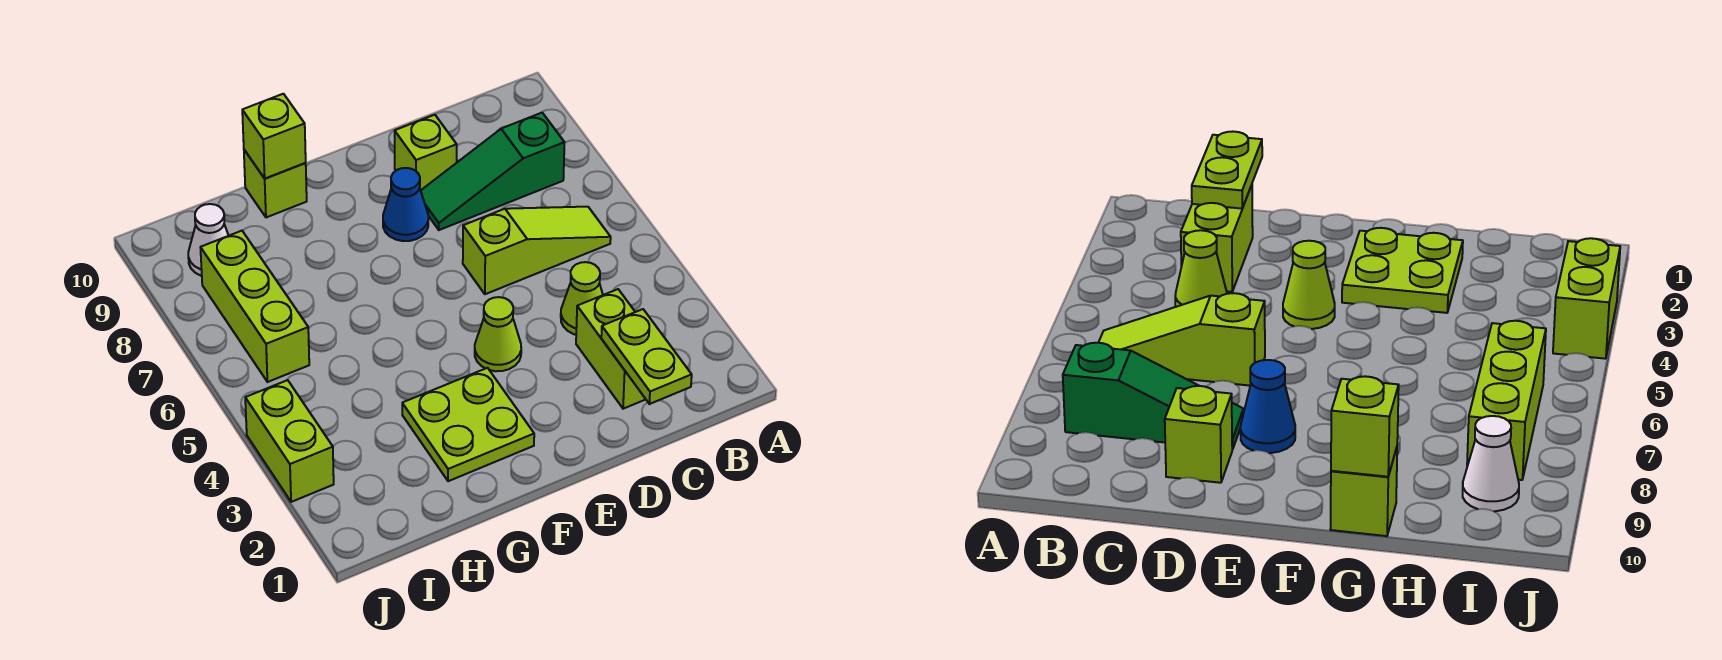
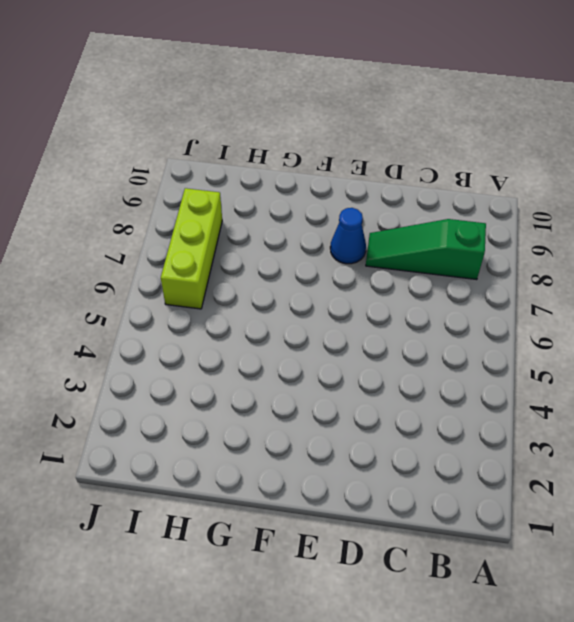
none -> lime 1x3 slope [463,207,611,294]
none -> lime 1x2 brick [576,289,646,409]
none -> lime 1x1 cone [561,262,603,335]

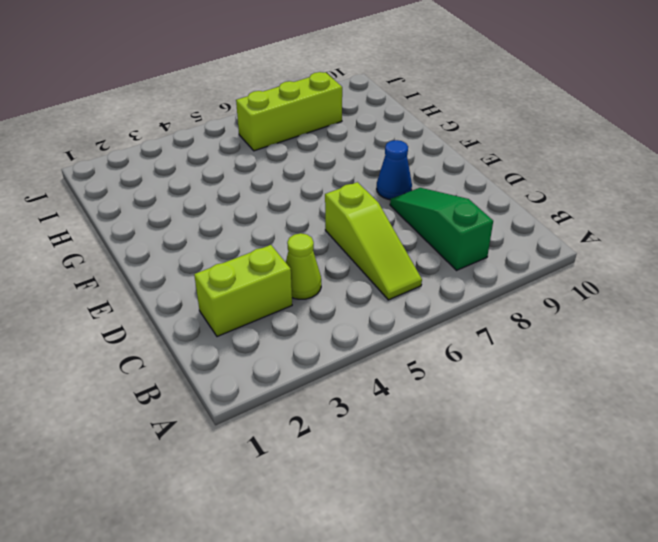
none -> lime 1x1 brick [395,115,457,190]
none -> lime 1x1 cone [475,297,521,371]
none -> lime 2x2 plate [402,368,534,481]

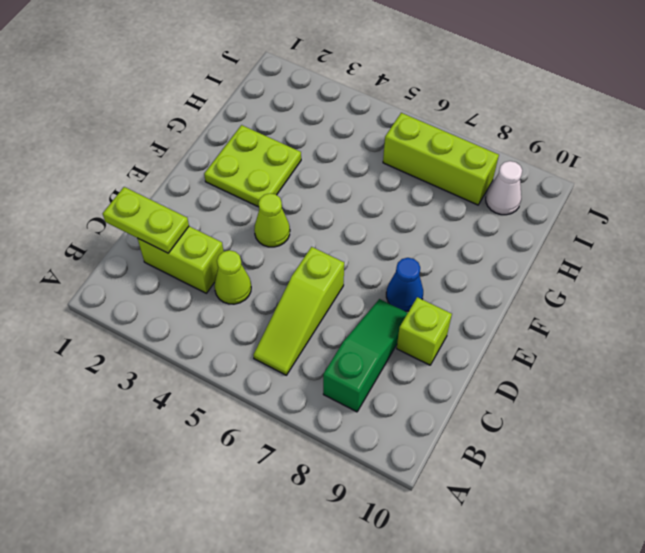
none -> lime 1x1 brick [244,150,307,217]
none -> lime 1x2 brick [245,380,334,502]
none -> lime 1x1 brick [242,94,306,179]

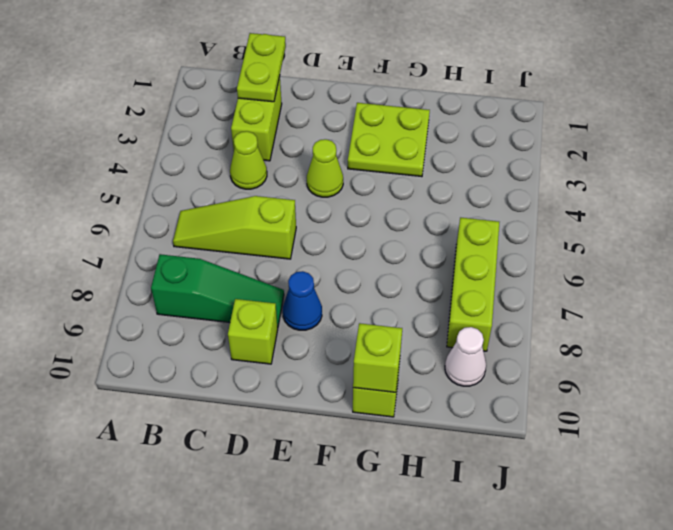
none -> lime 1x2 brick [245,380,334,502]

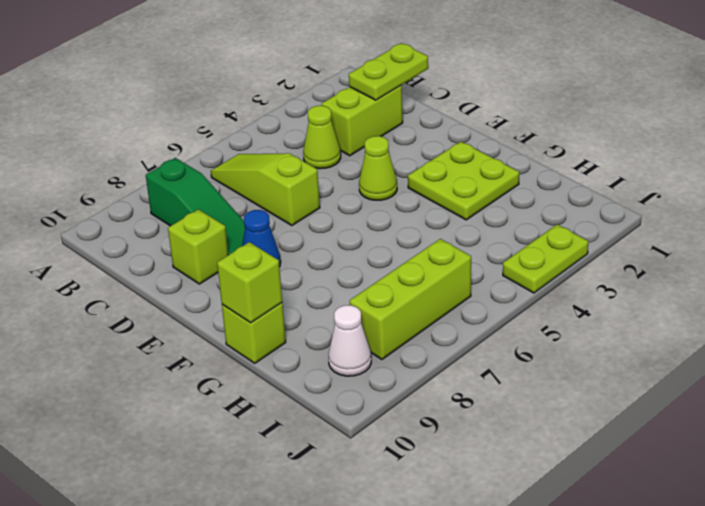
lime 1x2 plate [503,224,588,293] -> lime 1x2 brick [245,380,334,502]

